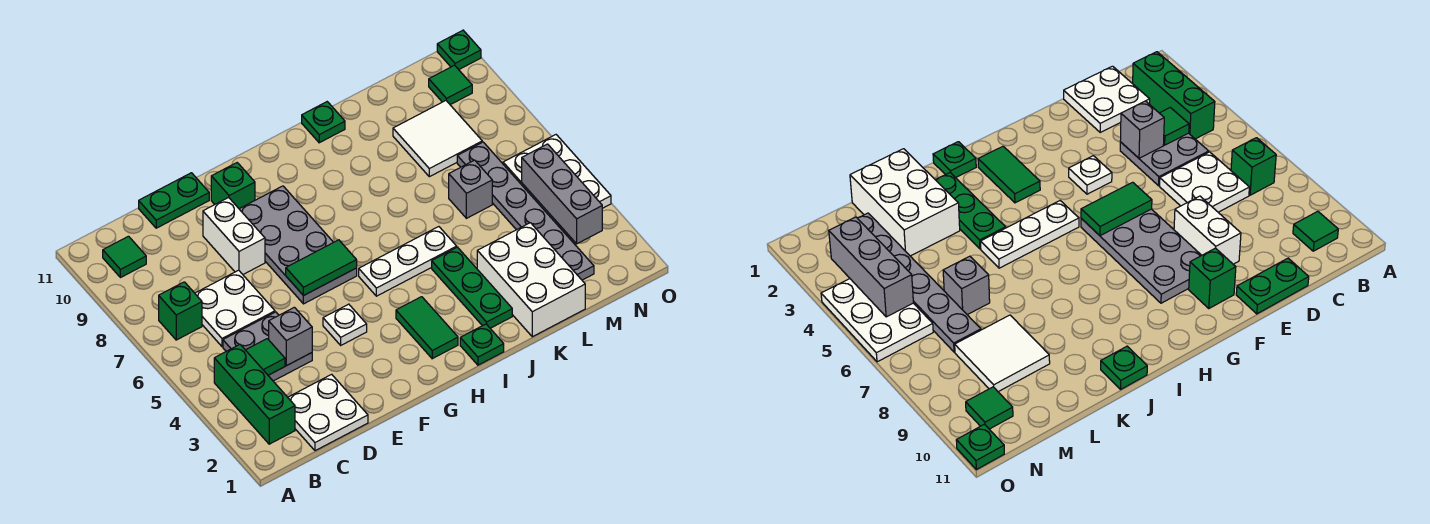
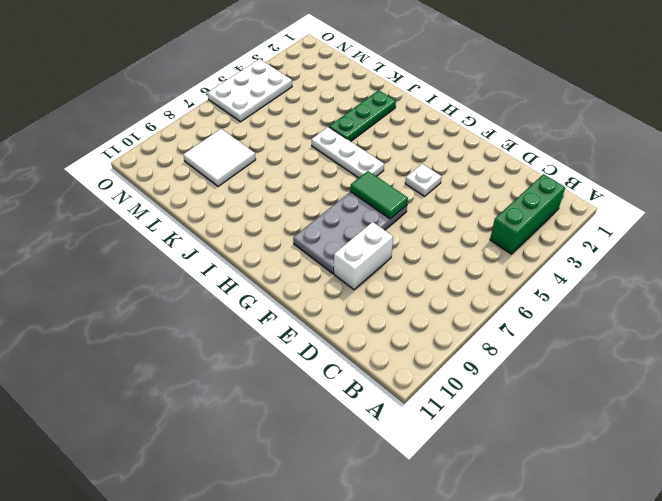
none -> green 1x1 brick [159,282,202,340]
none -> green 1x1 tile [103,236,146,278]
none -> white 2x2 plate [288,374,368,451]

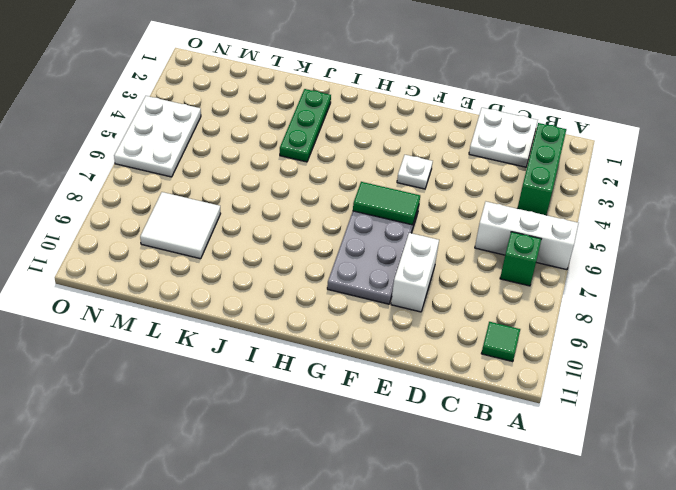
white 1x3 brick [475,202,578,270] -> white 2x2 plate [195,270,275,347]
none -> grey 2x2 plate [223,312,312,381]
none -> green 1x2 plate [139,173,209,228]
none -> green 1x1 brick [211,163,255,209]

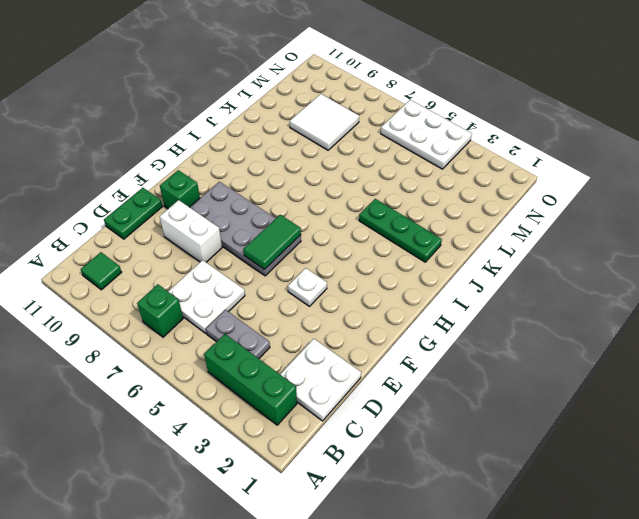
grey 1x2 plate [206,310,270,359] -> grey 2x2 plate [223,312,312,381]
none -> green 1x2 tile [396,297,458,359]
none -> white 1x3 plate [359,227,457,296]
none -> green 1x1 plate [460,324,504,365]

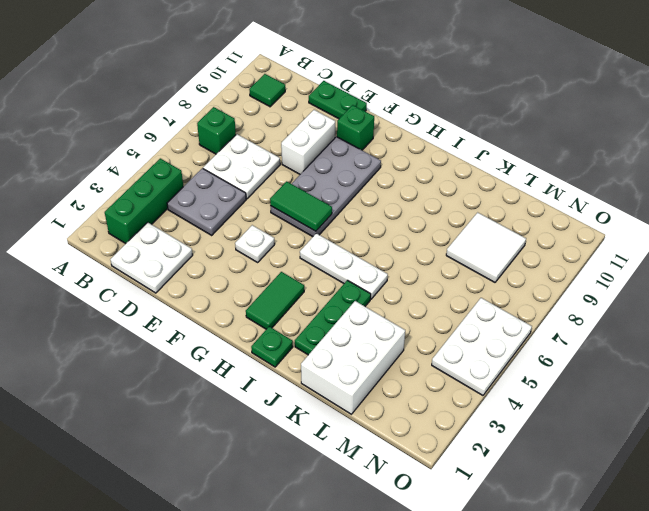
none -> green 1x1 plate [302,102,345,143]
none -> grey 1x1 brick [449,160,492,218]
none -> grey 1x6 plate [457,142,594,280]

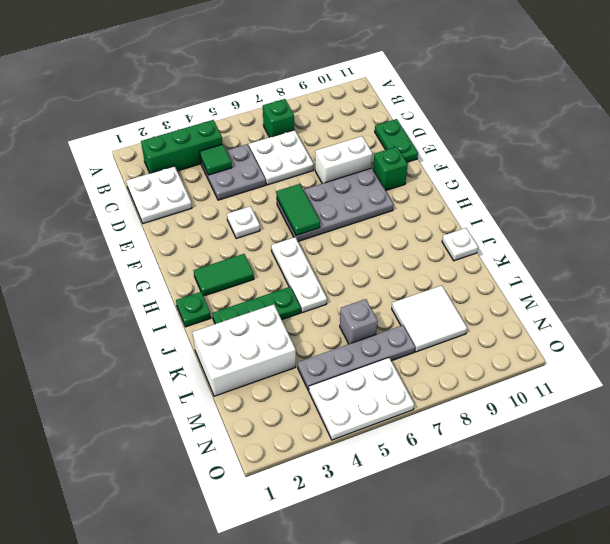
white 1x1 plate [442,228,478,261] -> green 1x1 plate [302,102,345,143]
grey 1x4 plate [298,325,415,390] -> grey 1x6 plate [457,142,594,280]
none -> green 1x1 tile [103,236,146,278]
none -> green 1x1 tile [429,65,472,105]
none -> green 1x1 plate [437,30,481,70]

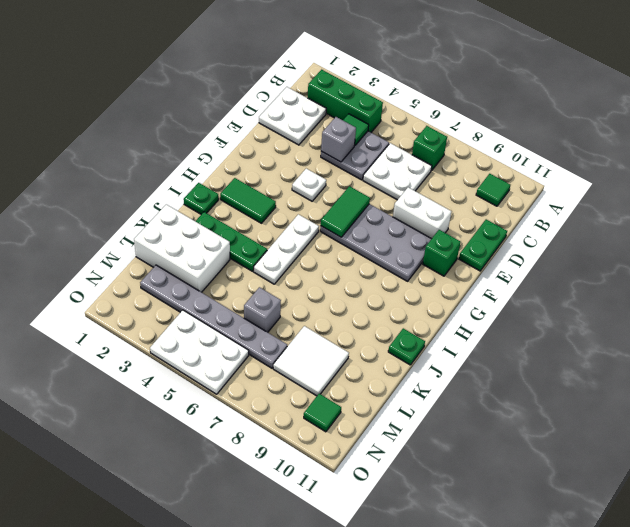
none -> green 1x1 plate [437,30,481,70]
none -> grey 1x3 brick [522,144,602,244]

